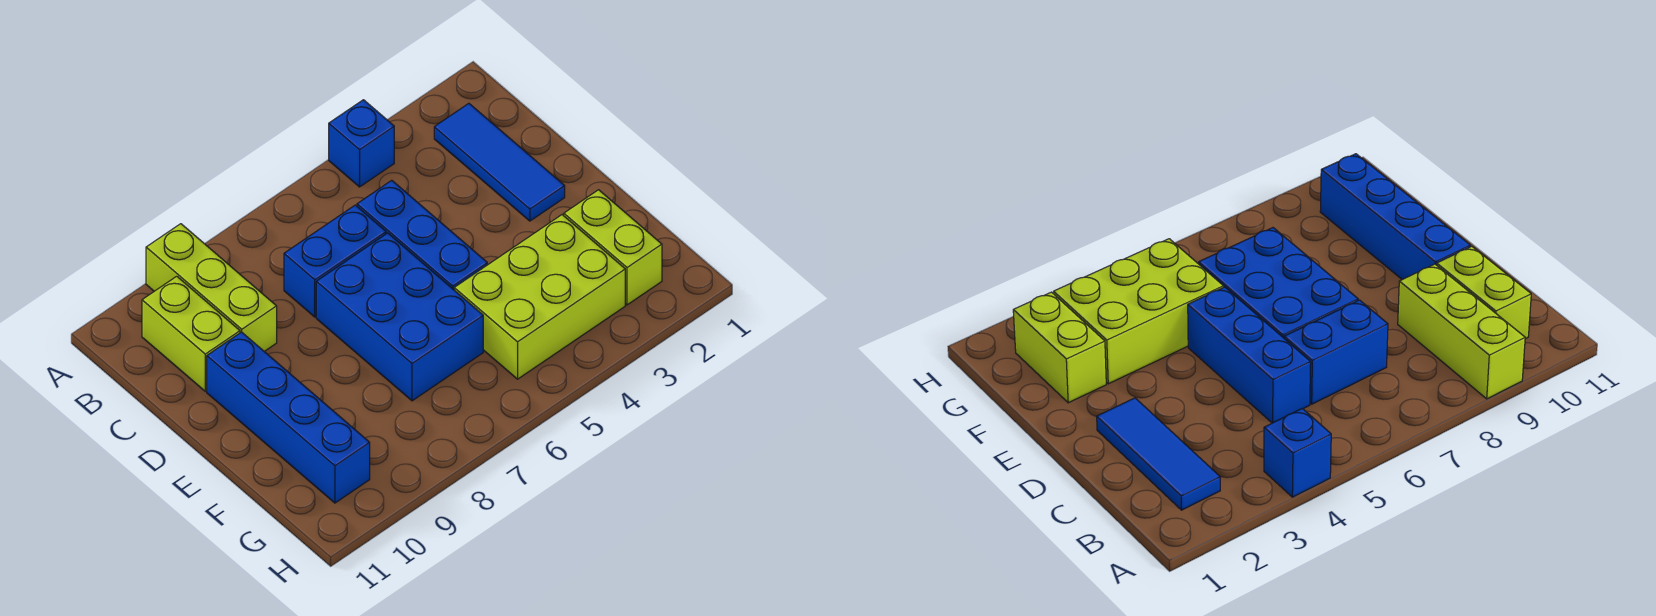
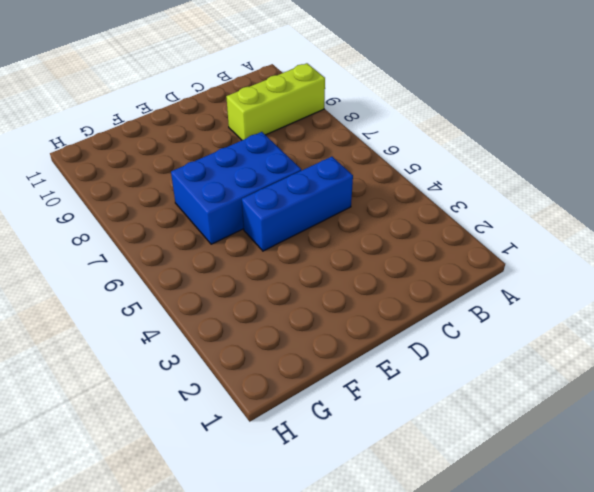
none -> blue 1x1 brick [329,100,394,187]
none -> blue 1x3 tile [434,103,565,221]

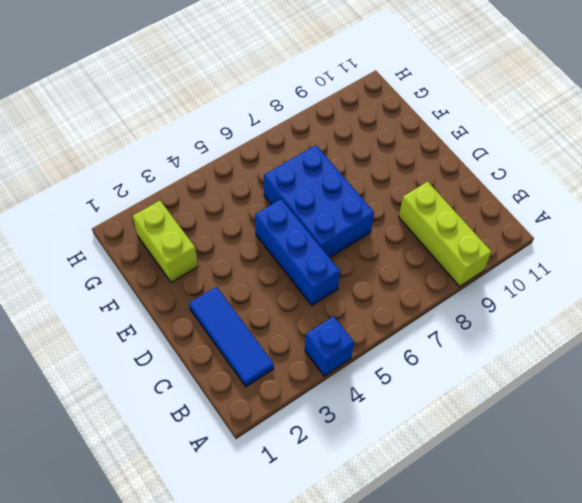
none -> lime 1x2 brick [142,276,240,391]
none -> blue 1x2 brick [284,205,386,317]

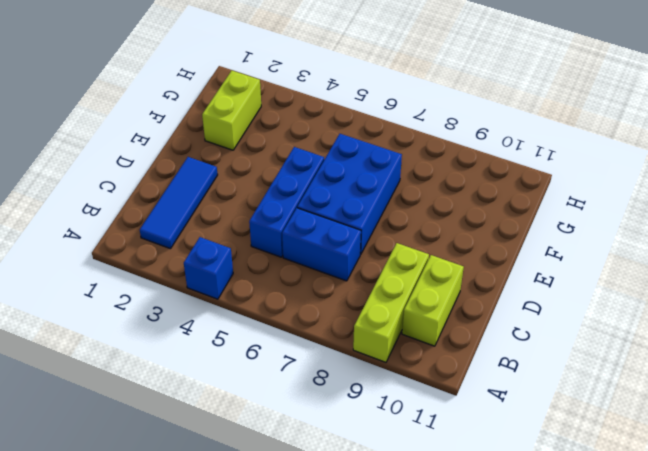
none -> blue 1x4 brick [207,332,370,503]
none -> lime 2x3 brick [454,215,625,379]

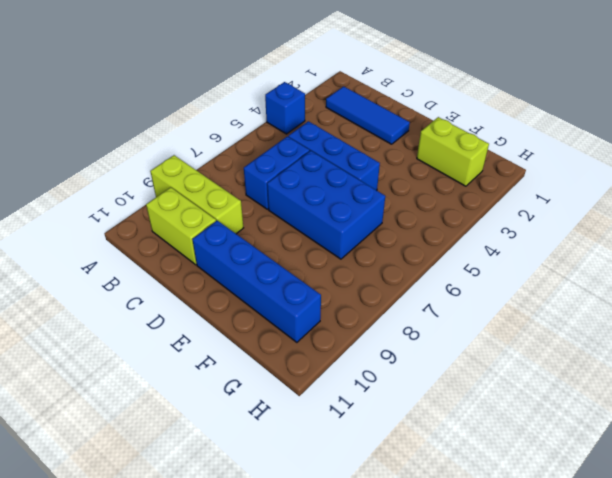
none -> lime 2x3 brick [454,215,625,379]

